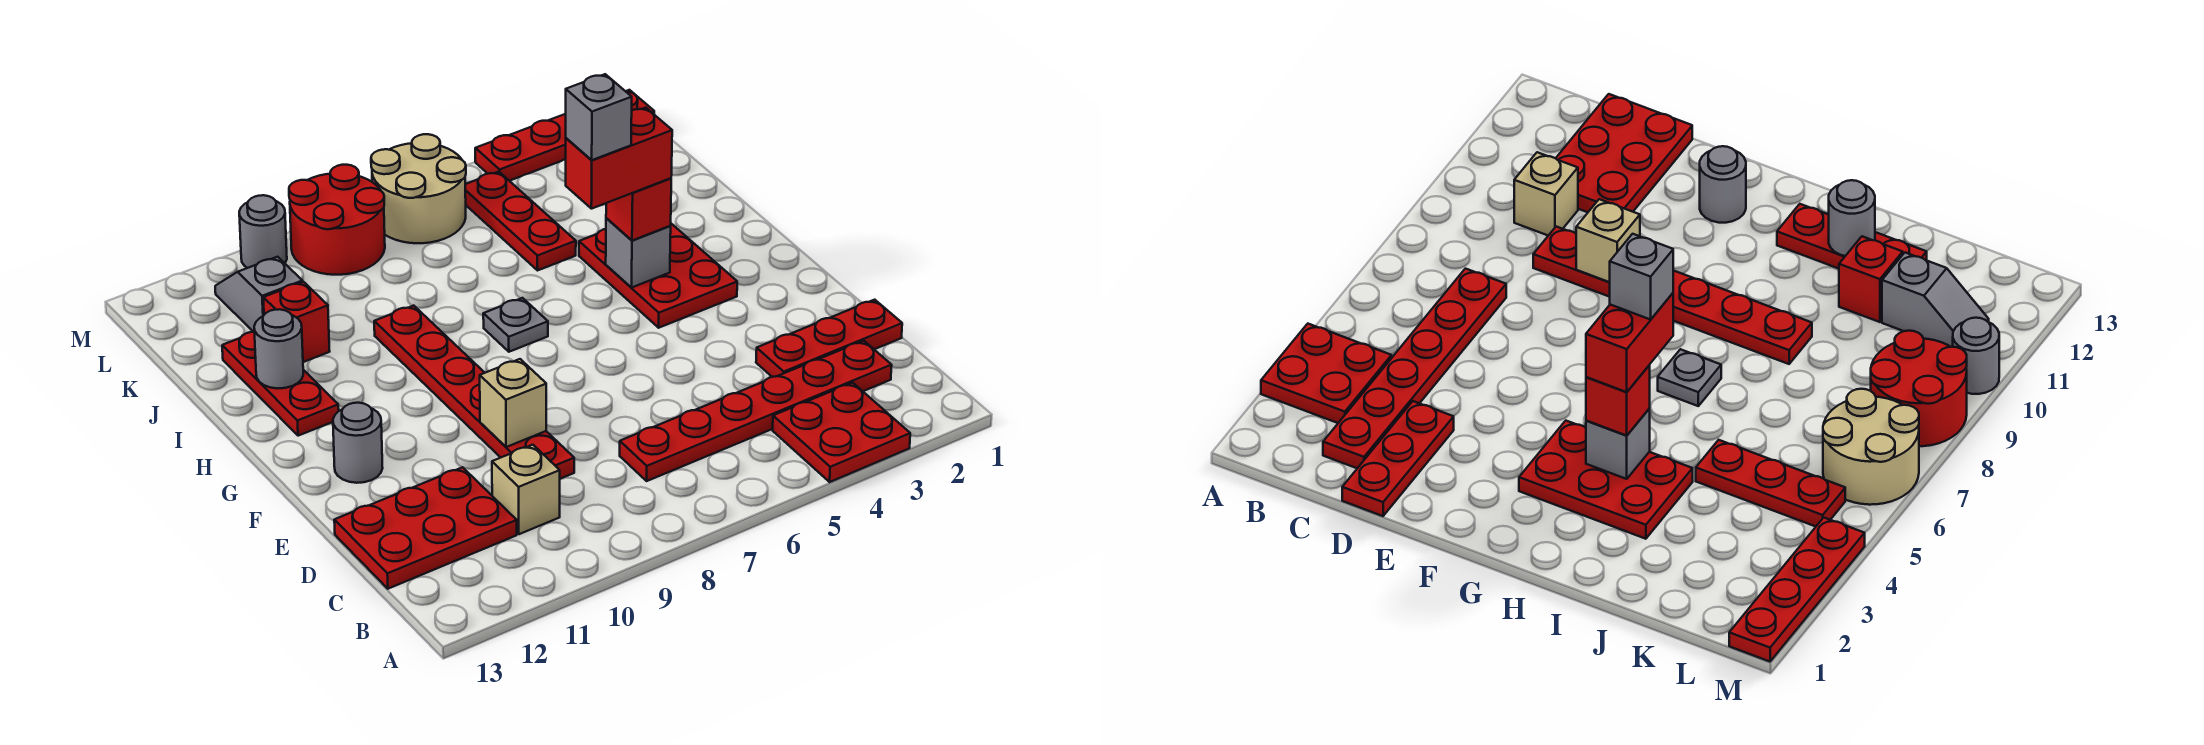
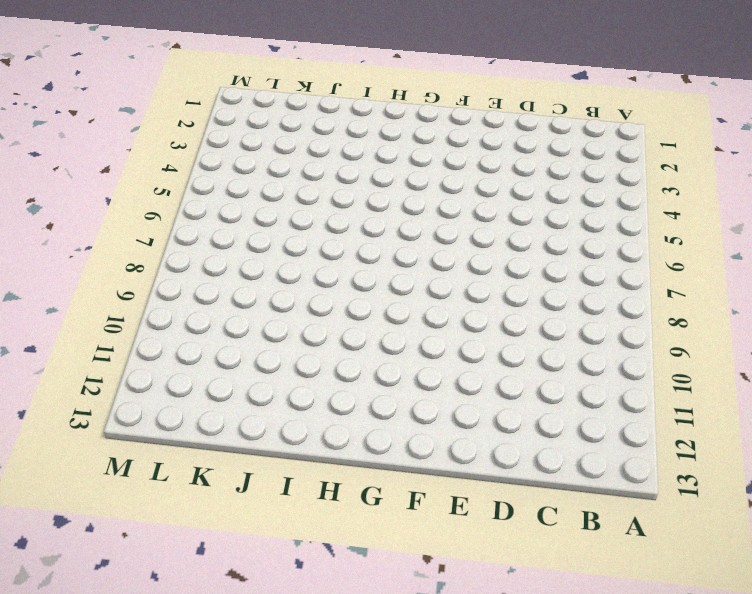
none -> red 2x2 plate [773,383,910,482]
none -> red 1x6 plate [620,341,892,481]
none -> tan 1x1 brick [492,445,560,534]

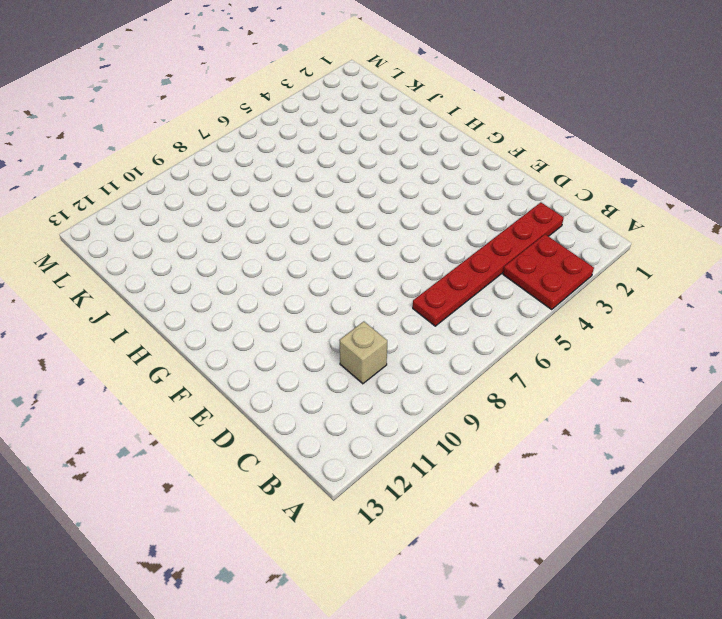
none -> red 2x3 plate [334,467,517,589]
none -> red 1x3 plate [756,300,902,377]
none -> red 1x6 plate [374,306,574,479]

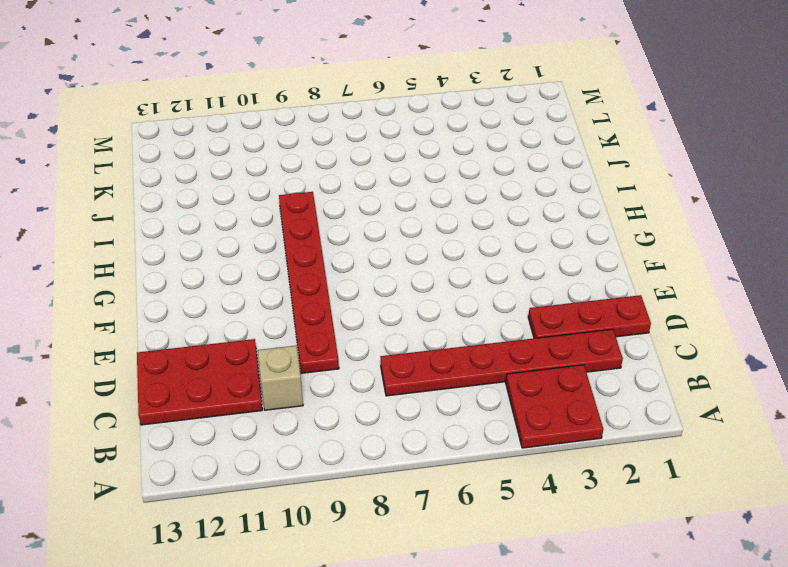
none -> grey 1x1 round brick [333,403,383,483]
none -> red 2x3 plate [579,224,737,328]
none -> grey 1x1 plate [483,298,548,352]

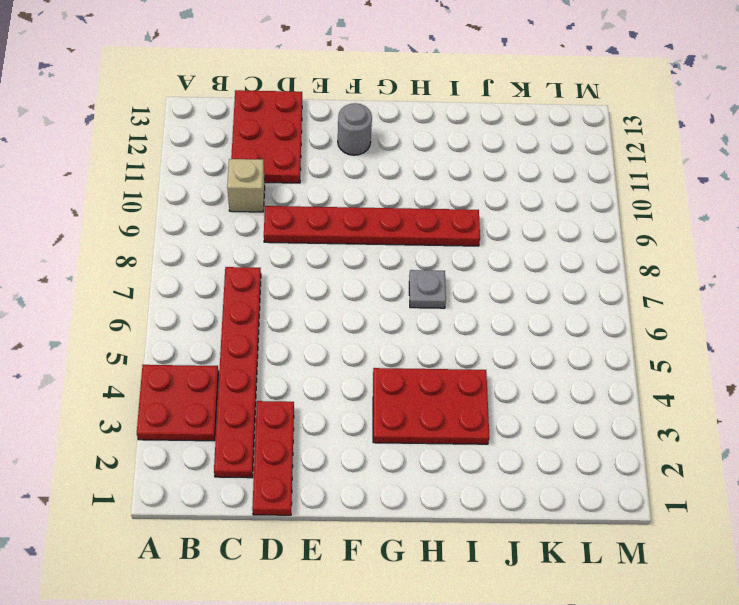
none -> red 1x3 plate [222,332,339,436]
none -> red 1x3 plate [465,172,576,270]
none -> red 1x1 brick [263,282,330,362]

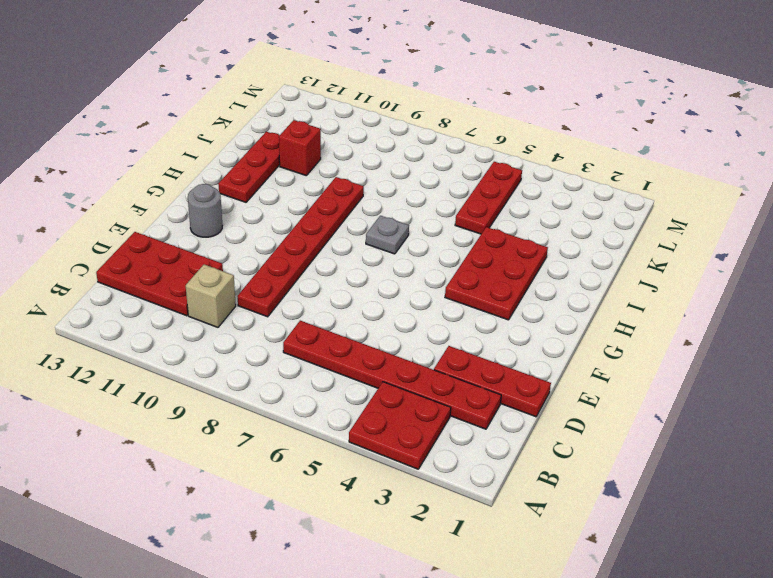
none -> grey 1x2 slope [215,257,302,332]
none -> tan 2x2 round brick [371,134,466,243]
none -> red 2x2 round brick [289,165,385,275]

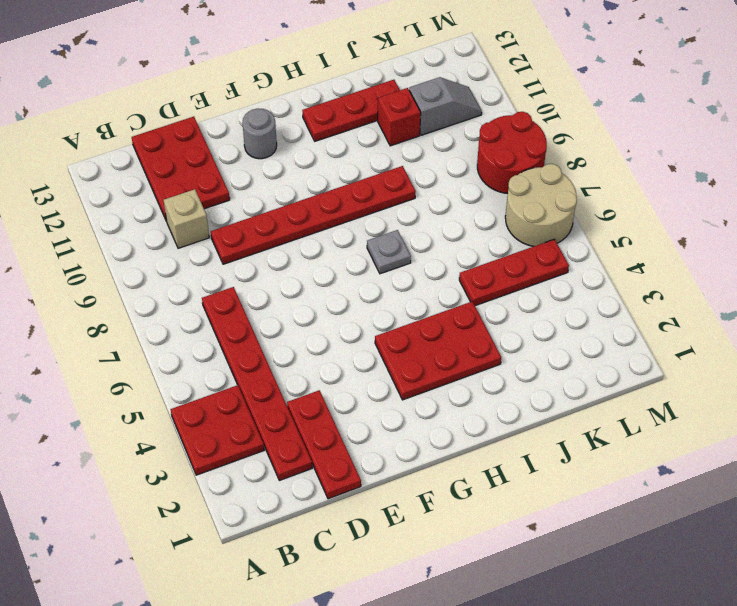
none -> red 1x4 plate [475,90,654,181]
none -> grey 1x1 round brick [239,195,287,268]
none -> tan 1x1 brick [480,359,546,447]

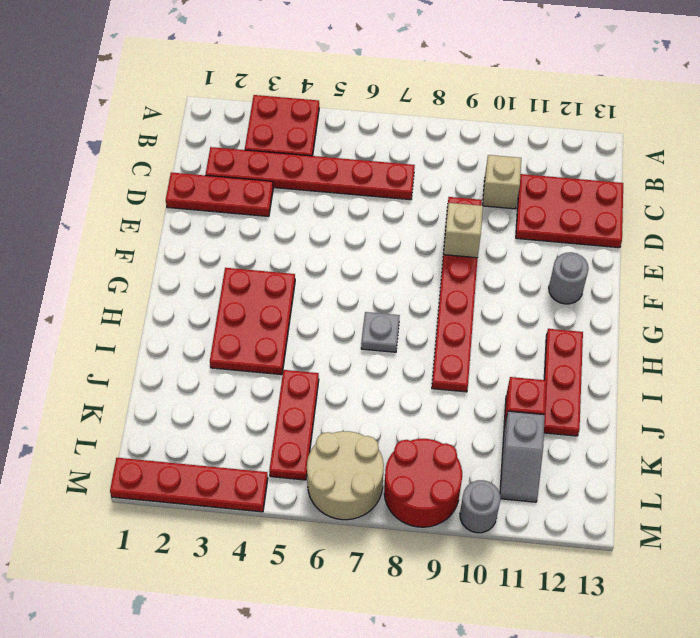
none -> grey 1x1 brick [606,218,671,287]
none -> grey 1x1 round brick [254,309,303,388]
none -> red 1x1 brick [606,178,671,240]

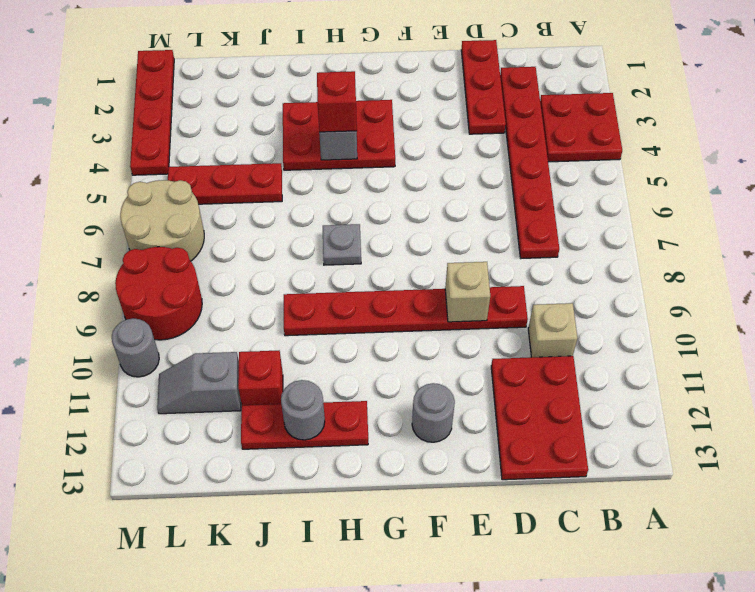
none -> red 1x2 brick [566,108,672,209]
none -> grey 1x1 brick [566,74,632,160]

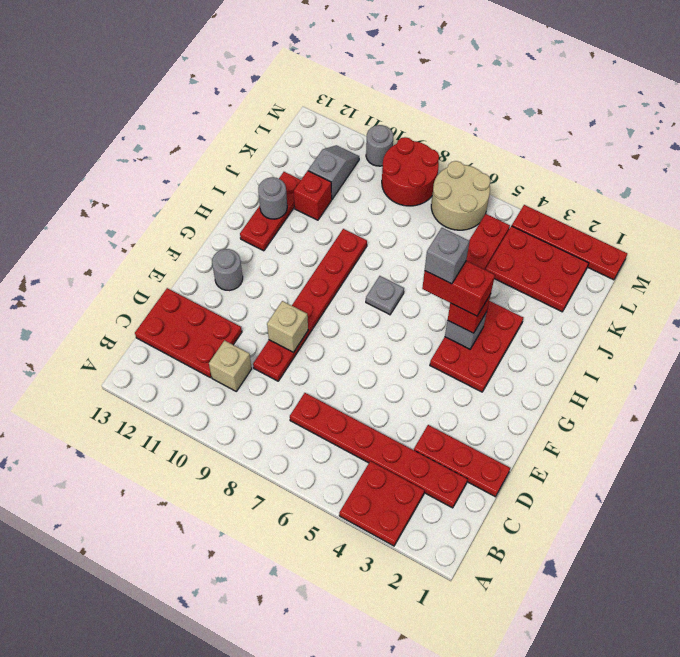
red 2x3 plate [486,226,588,312] -> none

